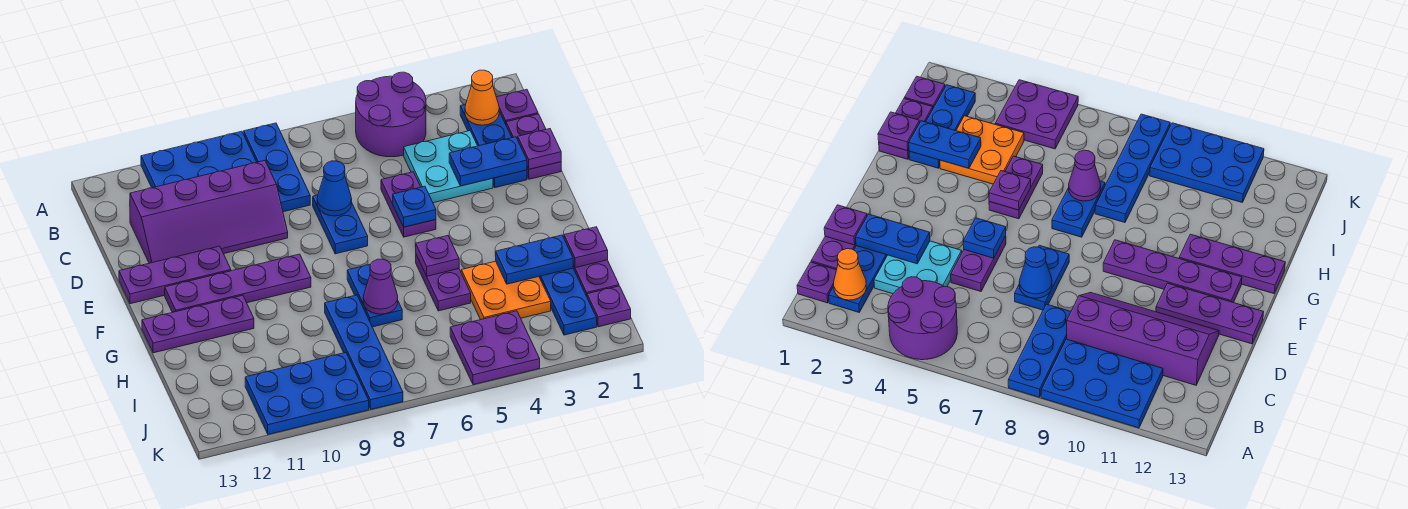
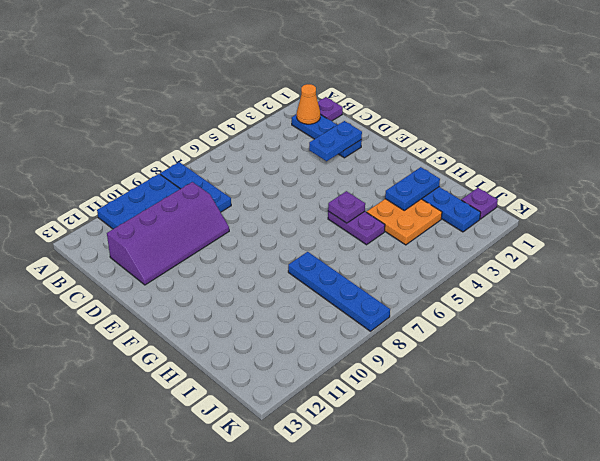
none -> purple 2x2 round brick [356,72,426,157]
none -> purple 1x2 plate [506,114,561,179]
none -> cyan 2x2 plate [404,131,493,203]
none -> purple 1x2 plate [381,172,436,237]

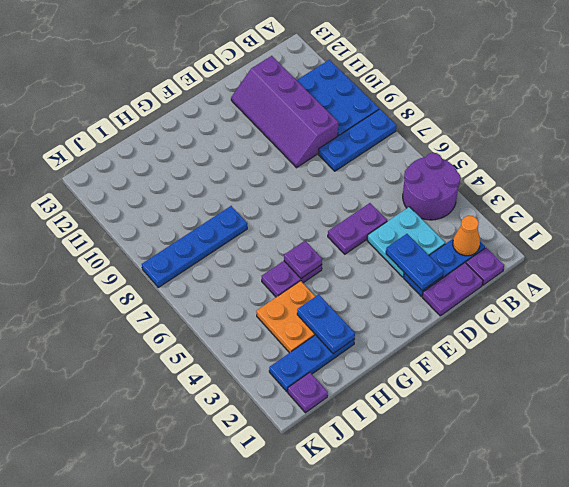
none -> blue 1x2 plate [313,195,368,254]
none -> purple 1x3 plate [119,246,231,304]
none -> purple 1x4 plate [165,254,311,312]
none -> blue 1x2 plate [347,265,402,327]

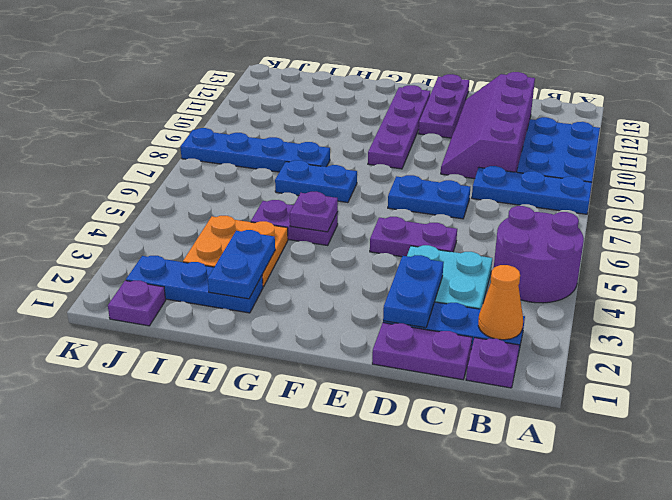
none -> purple 1x3 plate [142,295,254,353]
none -> purple 1x2 plate [573,260,619,296]
none -> purple 2x2 plate [450,311,540,385]
none -> blue 2x3 plate [245,353,369,434]

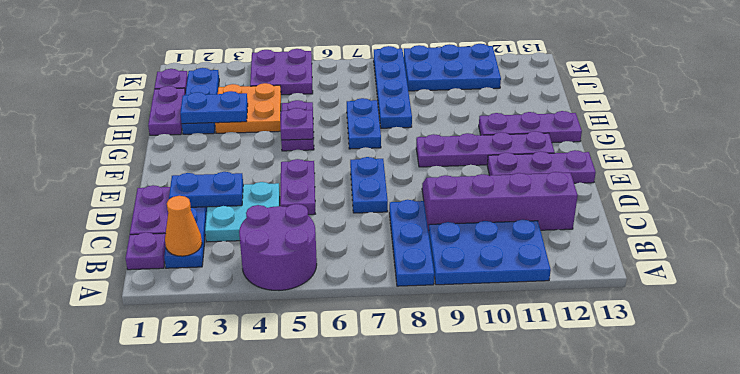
none -> purple 1x1 plate [518,129,561,169]
none -> blue 1x1 cone [317,161,352,216]
none -> blue 1x1 plate [393,186,436,227]
none -> purple 1x1 plate [564,227,608,268]

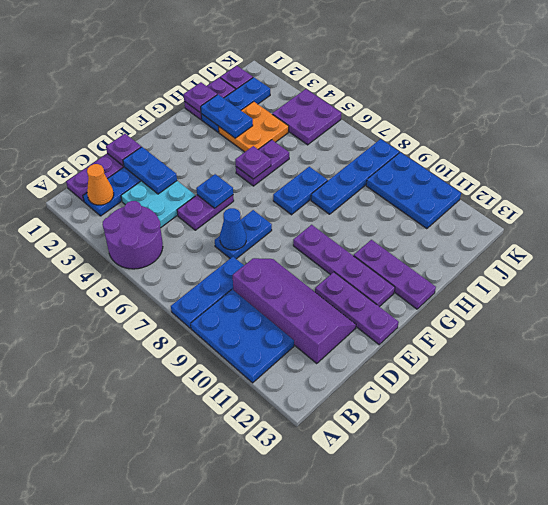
none -> purple 1x1 cone [363,259,398,314]

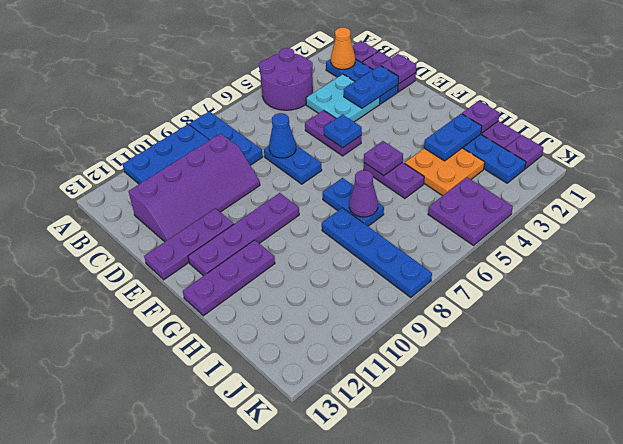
none -> blue 2x3 plate [245,353,369,434]

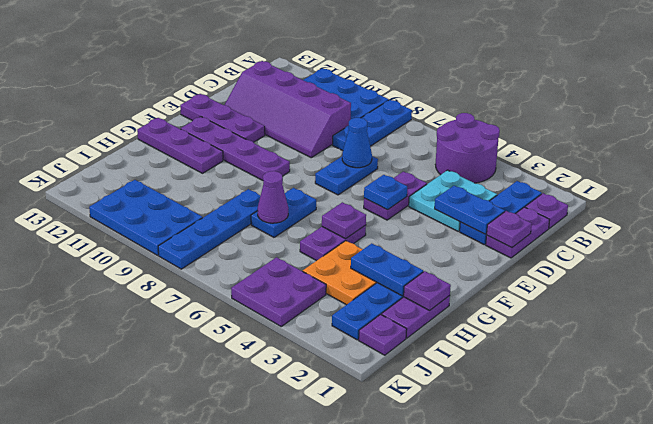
none -> orange 1x1 cone [465,70,499,125]

